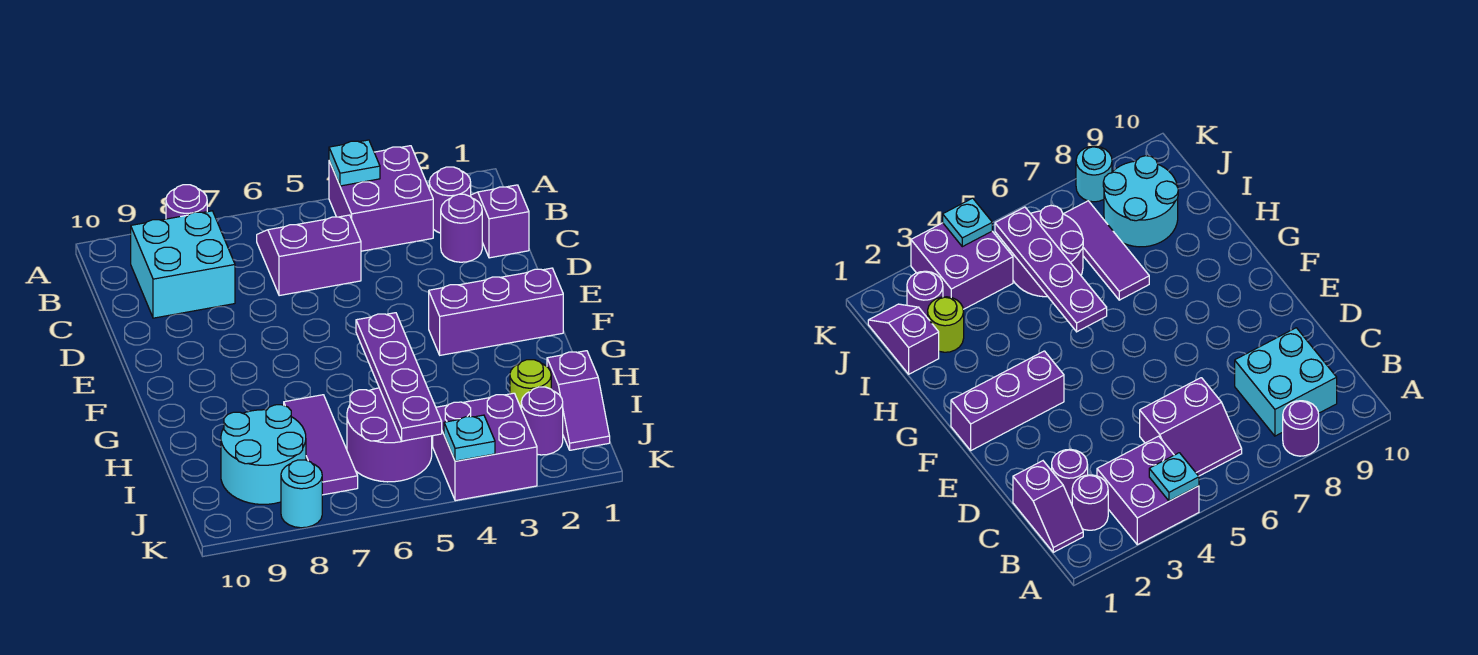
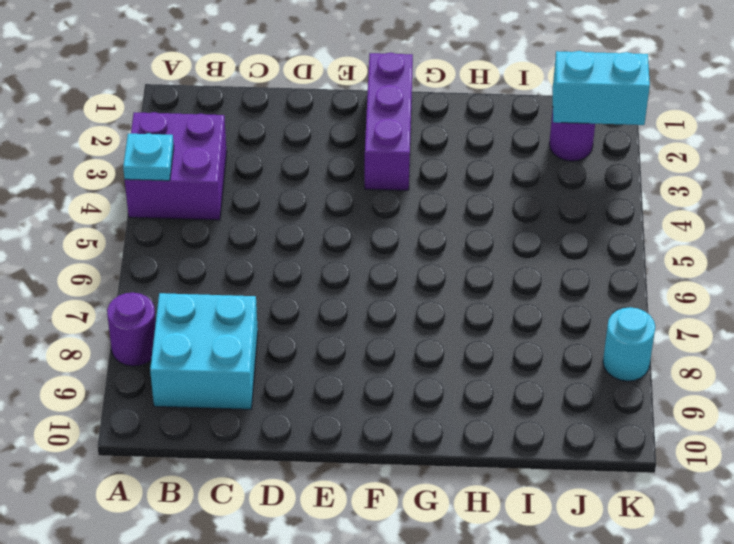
cyan 1x2 brick [552,51,650,125] -> none
none -> purple 1x2 slope [471,185,529,258]
none -> purple 1x1 round brick [429,167,471,233]
none -> purple 2x2 slope [257,215,361,296]

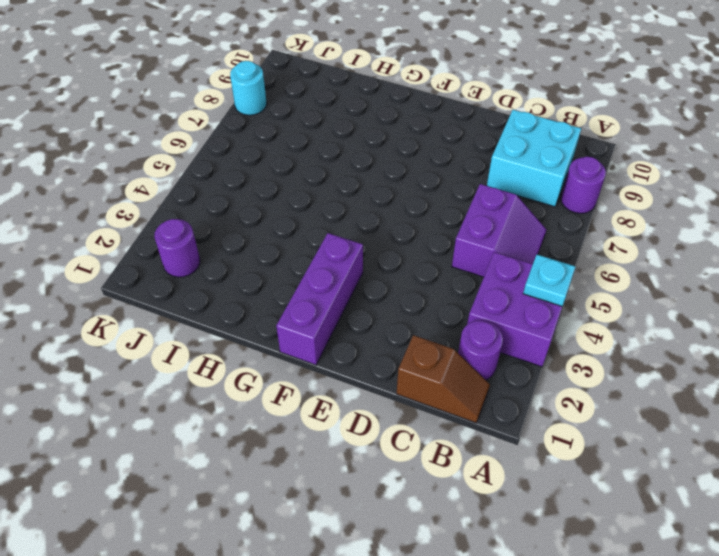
brown 1x2 slope [397,335,490,423] -> purple 1x2 slope [471,185,529,258]
none -> purple 1x1 round brick [441,194,482,262]
none -> purple 1x3 tile [284,395,358,495]
none -> purple 1x2 slope [547,351,610,450]

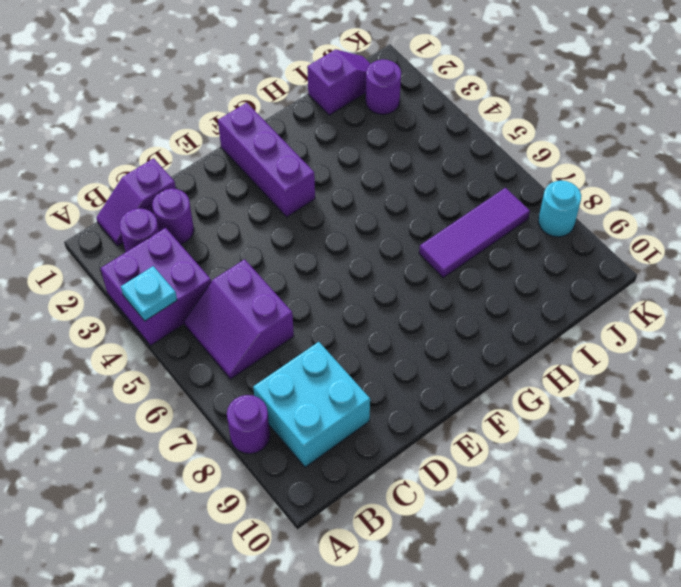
none -> lime 1x1 round brick [510,360,551,407]
none -> purple 2x2 round brick [347,388,432,482]
none -> cyan 2x2 round brick [221,405,306,504]

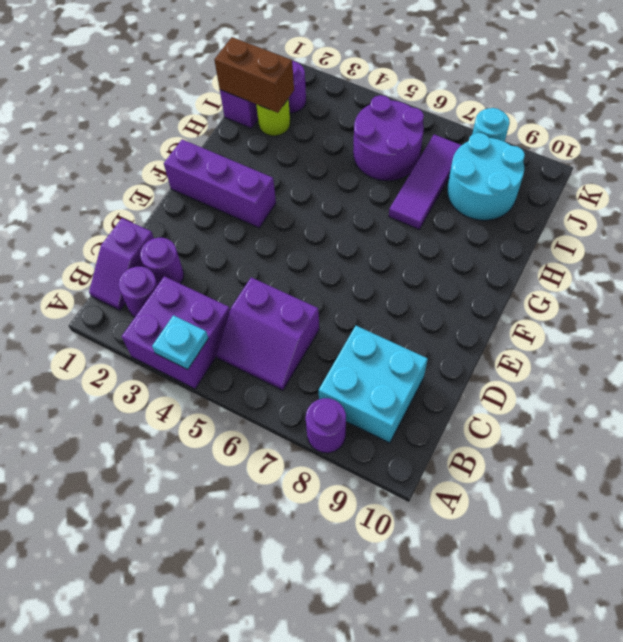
brown 1x2 brick [214,37,294,113] -> none
none -> purple 2x2 brick [433,393,537,501]
none -> purple 1x4 plate [356,313,442,441]
none -> cyan 1x1 plate [444,415,495,461]

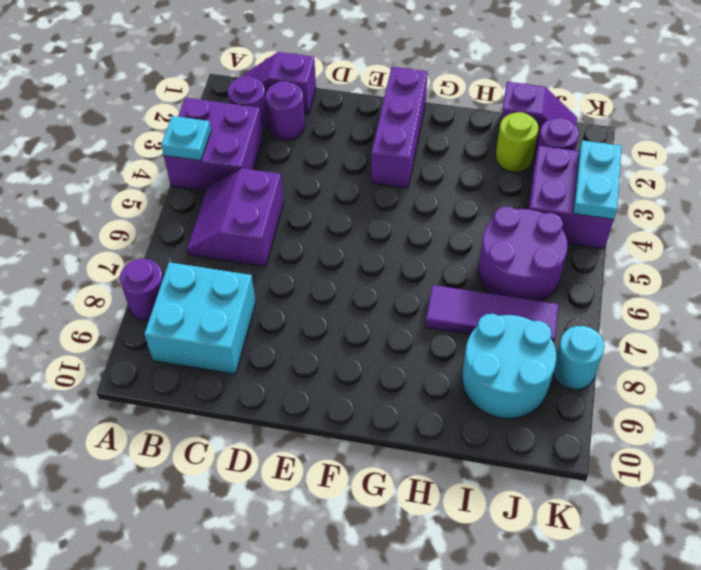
cyan 1x2 plate [573,140,622,219] -> cyan 1x1 plate [444,415,495,461]
none -> purple 1x4 plate [356,313,442,441]

